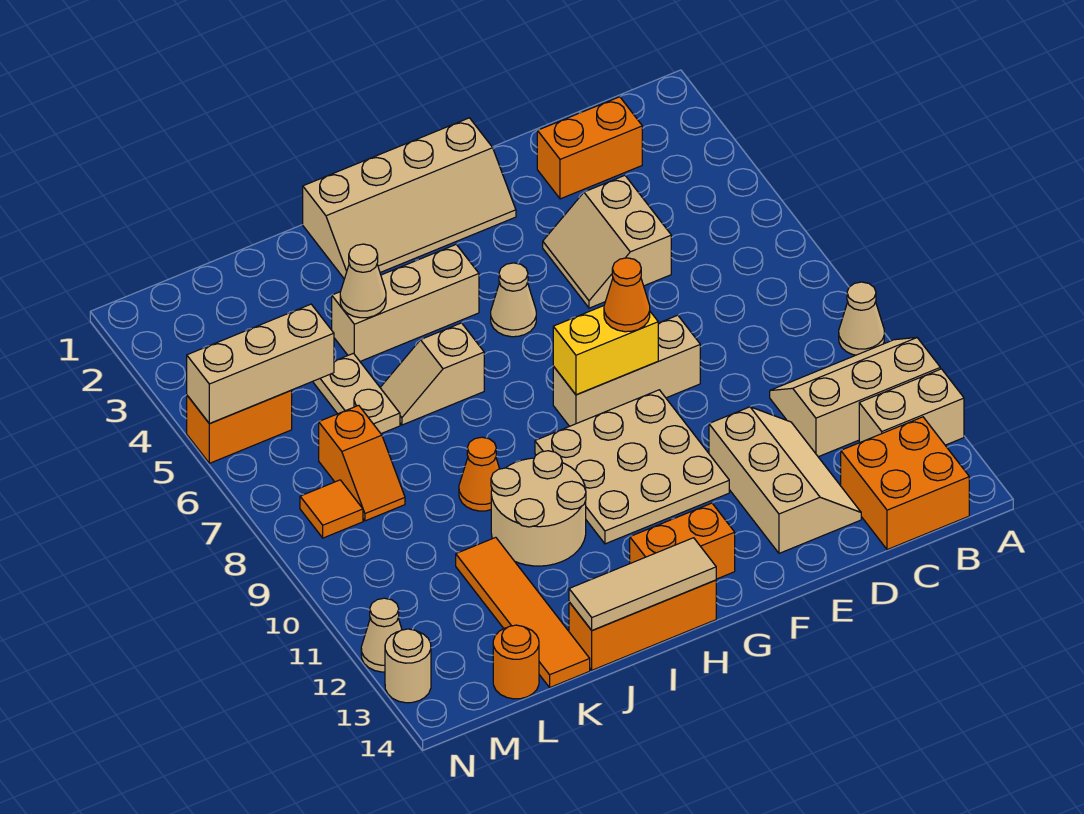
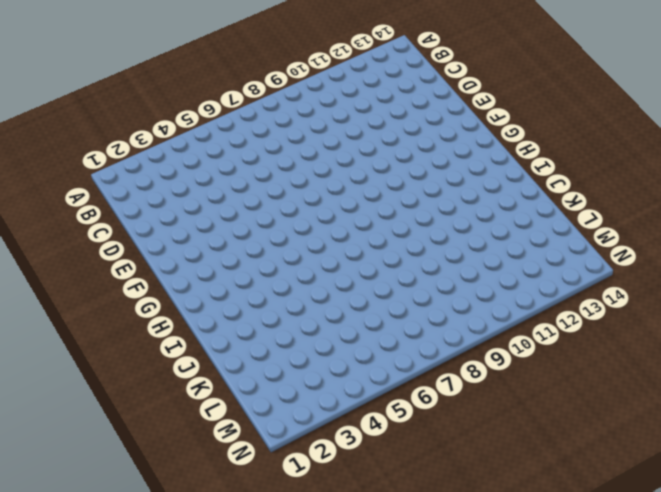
none -> tan 1x1 cone [839,282,884,355]
none -> tan 2x3 slope [770,338,940,457]
none -> tan 1x2 brick [859,369,964,445]
none -> orange 2x2 brick [841,417,969,550]

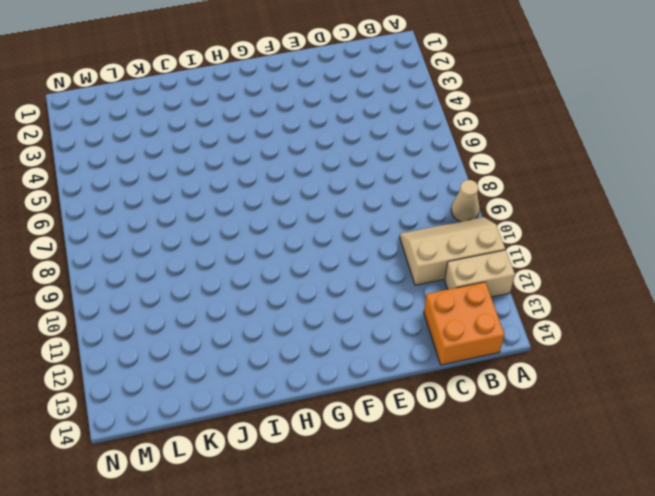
none -> orange 1x2 brick [537,97,642,199]
none -> tan 2x2 slope [543,176,671,308]
none -> tan 2x3 slope [709,407,861,553]
none -> tan 1x3 brick [553,315,700,426]

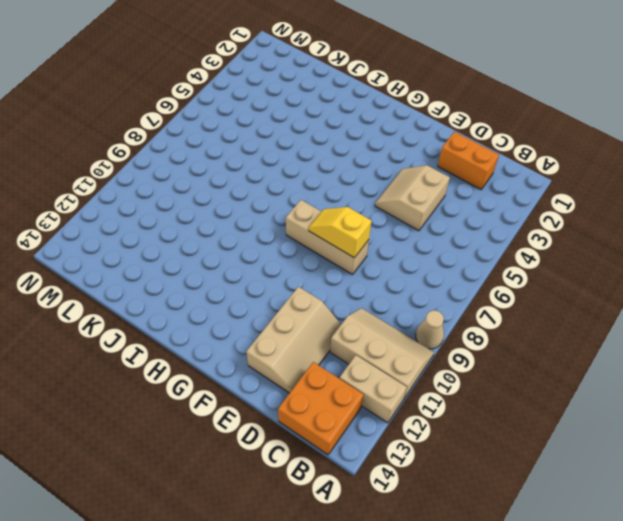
yellow 1x2 slope [309,207,372,257] -> yellow 1x2 brick [553,306,658,395]
none -> tan 2x4 slope [303,118,516,279]
none -> tan 3x3 plate [535,390,729,544]
none -> tan 1x1 cone [491,263,536,337]
none -> orange 1x2 brick [630,503,735,579]

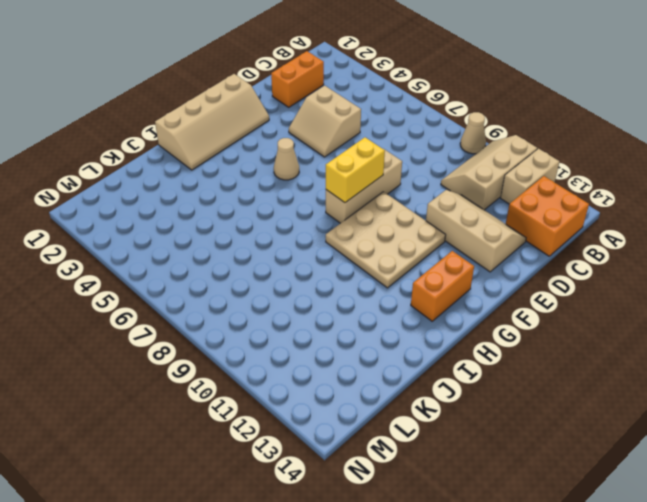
none -> tan 1x3 brick [332,244,479,361]
none -> orange 1x3 brick [569,580,716,670]
none -> tan 1x2 slope [380,323,484,425]
none -> tan 2x2 round brick [491,451,586,566]

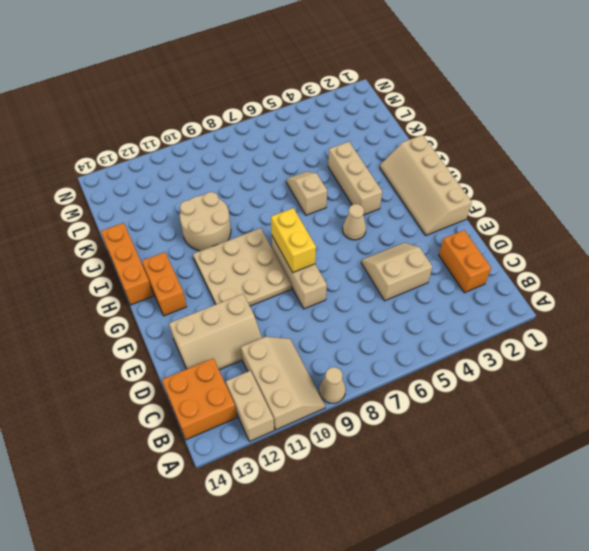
none -> orange 1x1 cone [459,437,499,511]
none -> tan 1x2 plate [313,353,400,434]
none -> orange 1x4 tile [456,537,590,687]
none -> orange 1x2 slope [319,405,405,521]

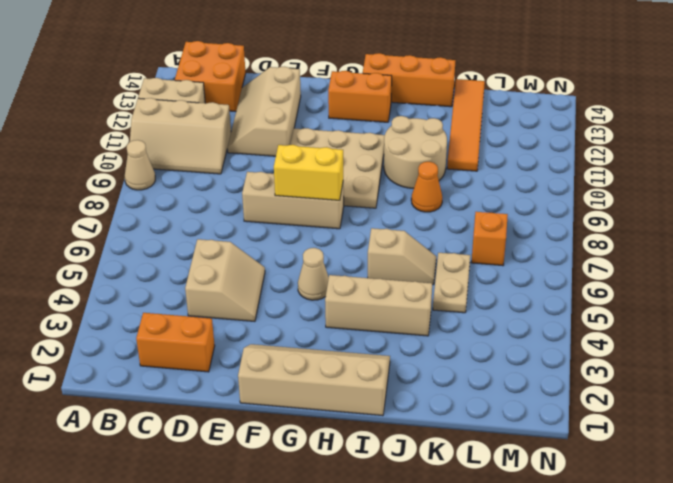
none -> orange 1x1 round brick [493,625,539,699]
none -> orange 1x2 brick [187,390,292,463]
none -> orange 1x1 tile [300,480,363,538]
none -> tan 1x1 cone [361,598,402,672]

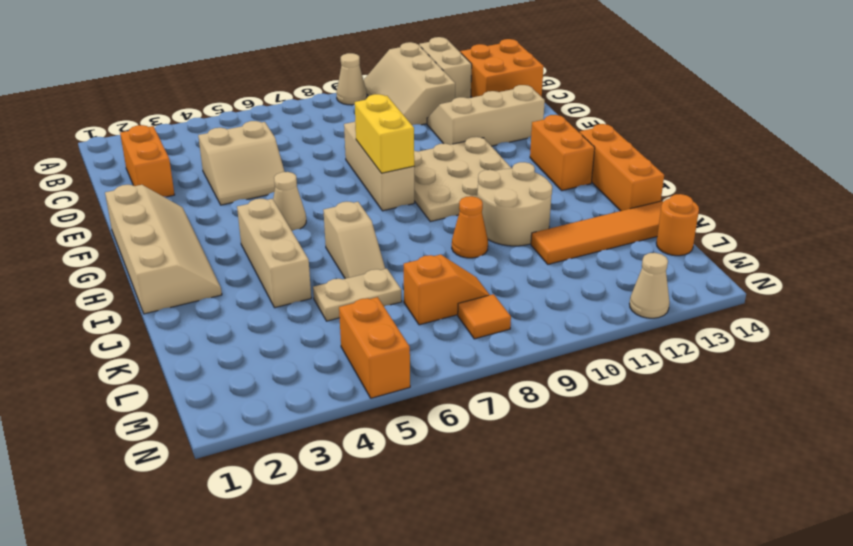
none -> tan 1x1 round brick [385,629,431,703]
none -> tan 1x3 tile [569,538,716,630]
none -> tan 1x1 cone [340,244,386,318]
none -> tan 1x3 brick [187,304,334,423]

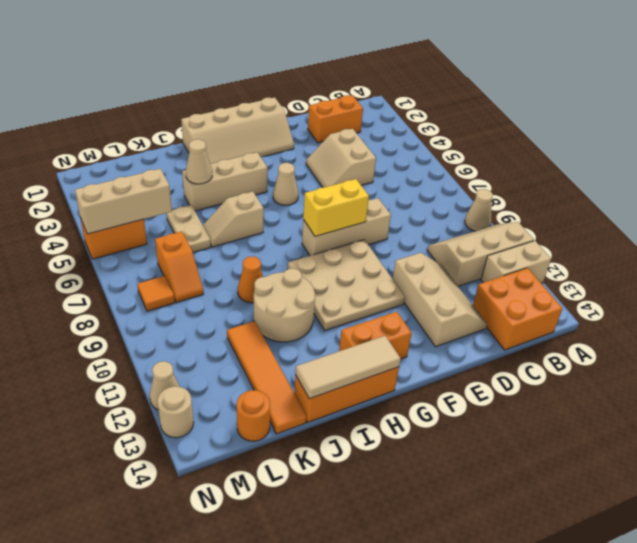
none -> orange 1x1 cone [604,258,650,332]

